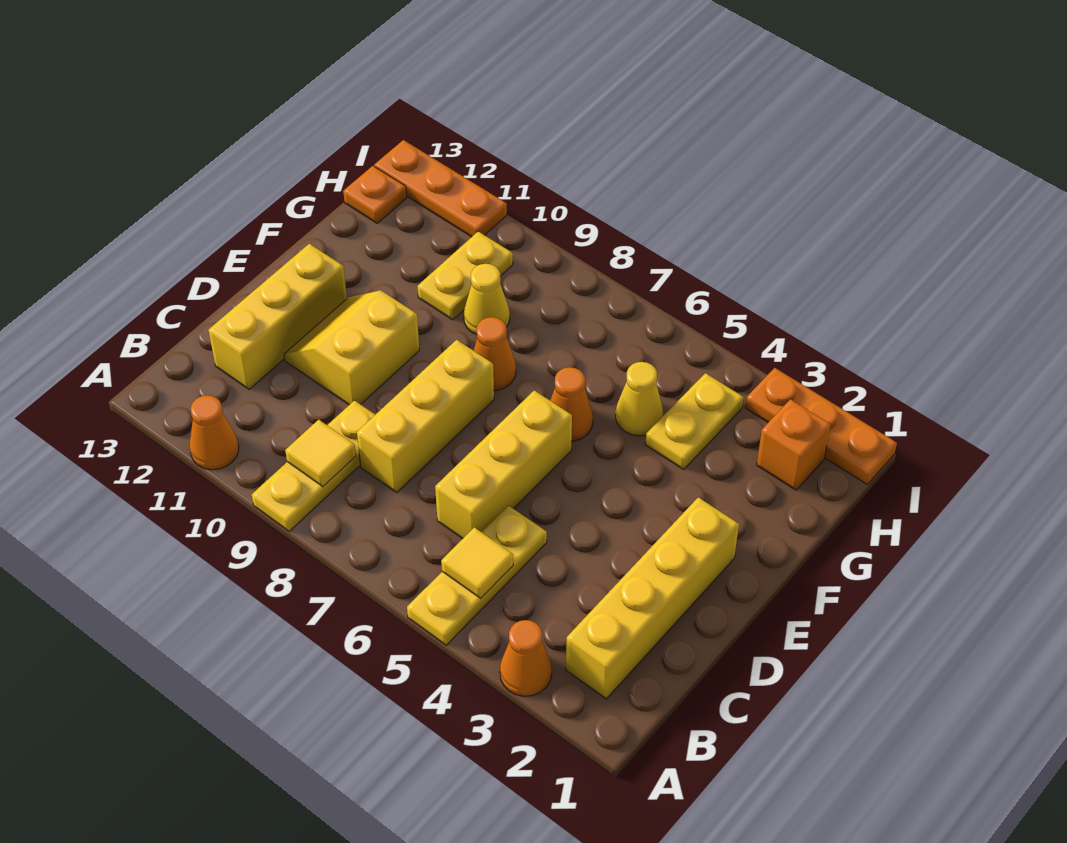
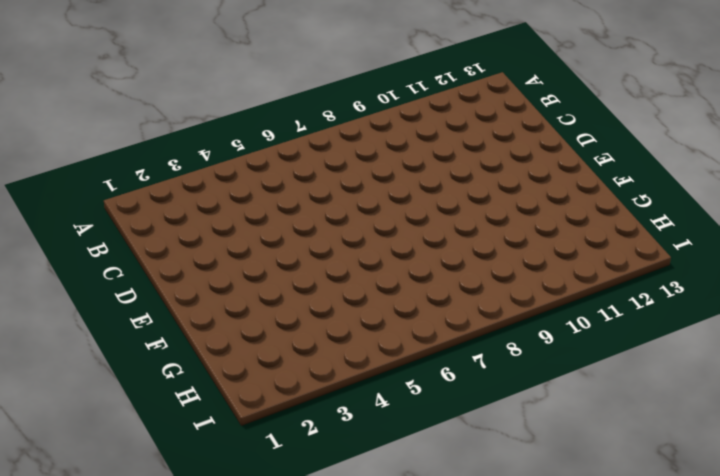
none -> orange 1x1 cone [500,620,552,696]
none -> yellow 1x3 plate [407,506,547,645]
none -> yellow 1x3 plate [252,400,375,531]

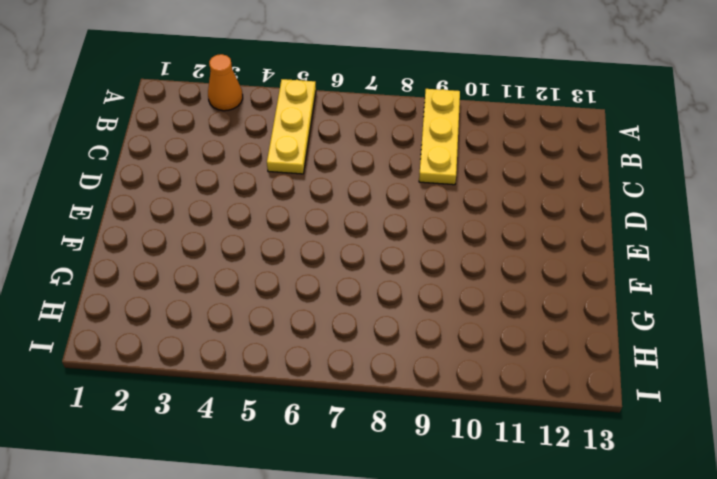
none -> orange 1x1 cone [190,395,239,470]
none -> yellow 1x4 brick [566,497,739,699]
none -> yellow 1x3 brick [435,390,572,539]

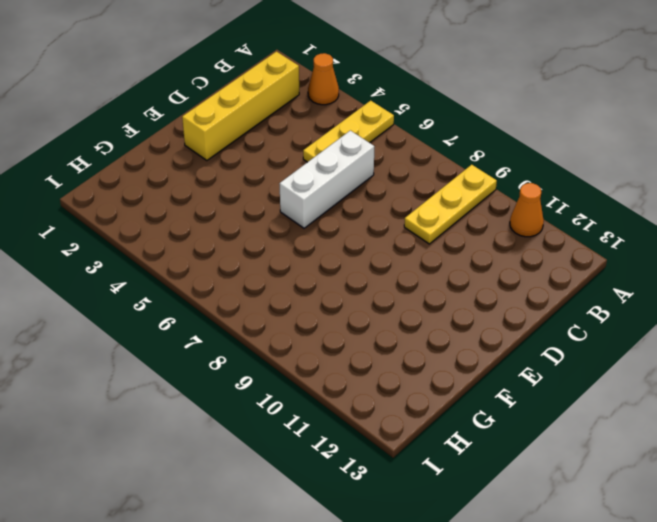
white 1x3 brick [279,131,375,228] -> yellow 1x3 brick [435,390,572,539]
none -> yellow 1x3 brick [357,340,494,493]
none -> yellow 1x3 brick [209,244,347,389]
none -> yellow 2x2 slope [284,290,419,405]

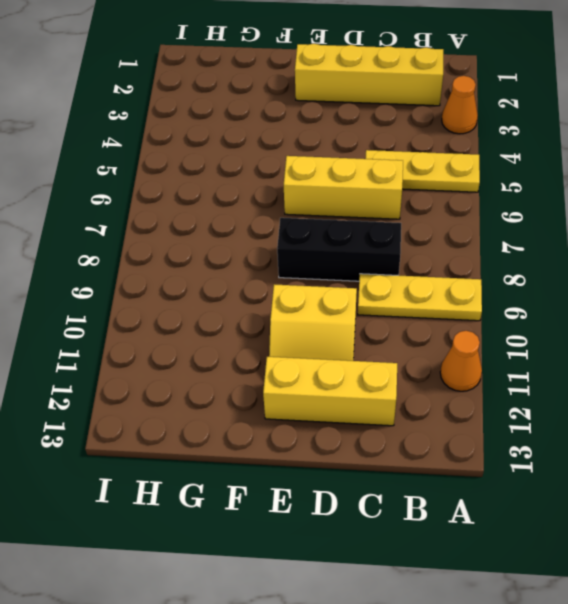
black 1x3 brick [277,218,401,281] -> yellow 1x3 brick [357,340,494,493]
none -> orange 1x1 cone [550,367,593,441]
none -> orange 1x1 cone [474,317,516,390]
none -> yellow 1x2 plate [645,373,744,469]

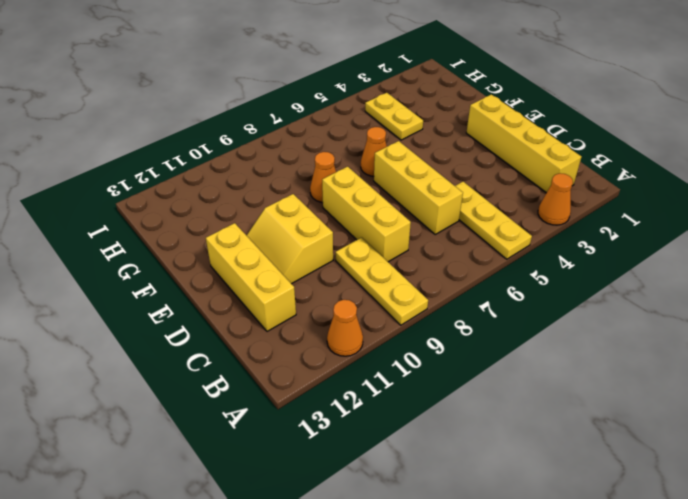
none -> yellow 1x1 cone [615,362,663,436]
none -> yellow 1x1 cone [464,264,510,334]
none -> yellow 1x2 plate [418,232,513,320]

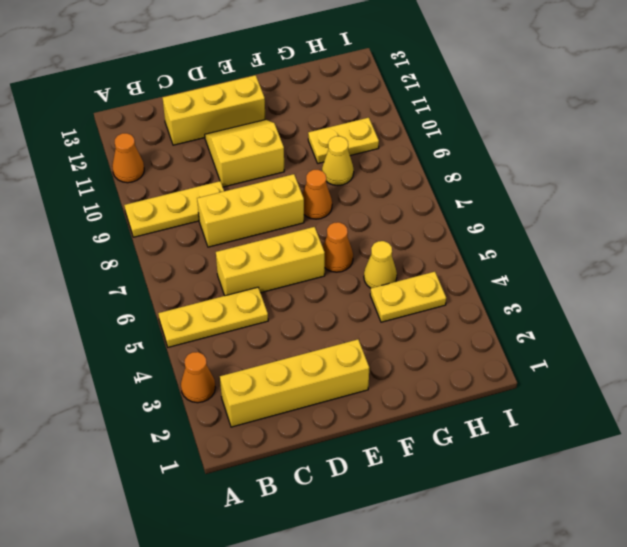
none -> orange 1x1 brick [757,399,831,490]
none -> orange 1x1 plate [343,166,407,223]
none -> orange 1x3 plate [746,368,897,484]

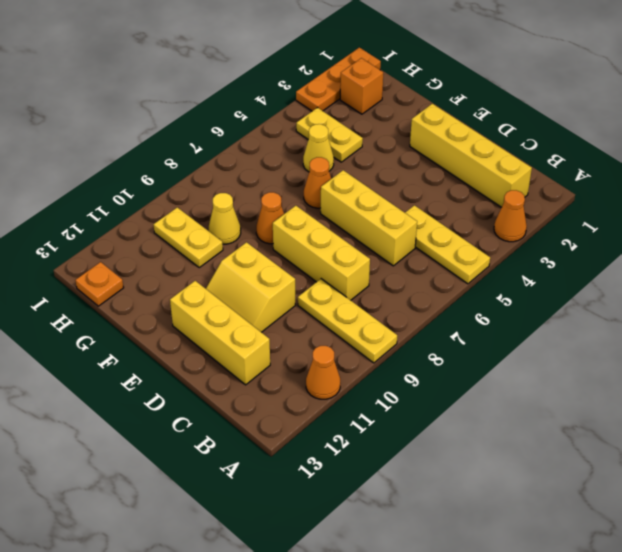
none -> orange 1x3 plate [374,140,507,237]
none -> yellow 1x1 tile [441,527,513,598]
none -> yellow 1x1 tile [285,420,356,487]

